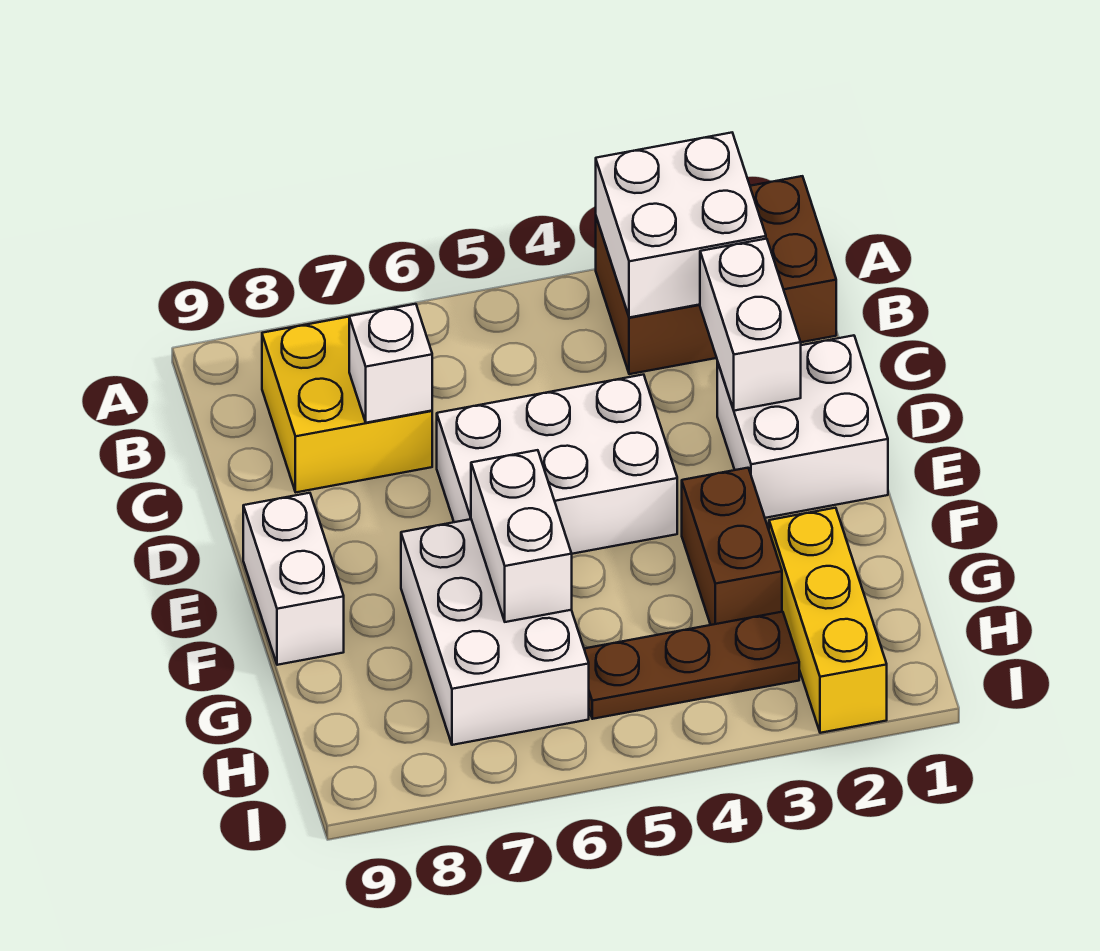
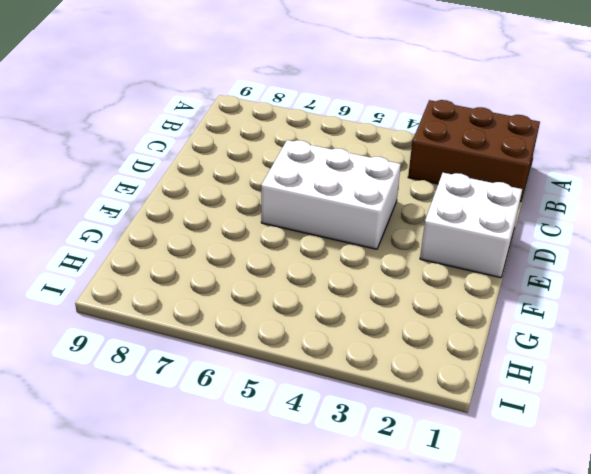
none -> yellow 2x2 brick [262,317,432,492]
none -> white 1x2 brick [243,493,344,665]
none -> brown 1x2 brick [682,468,782,625]

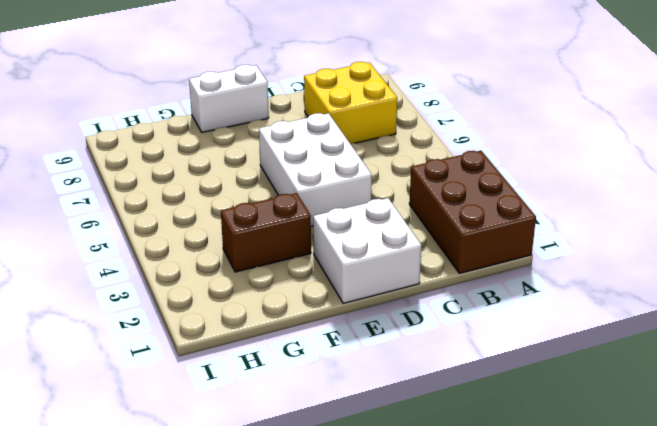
none -> white 2x3 brick [401,519,589,745]
none -> yellow 1x3 brick [769,508,887,733]
none -> brown 1x3 plate [584,612,799,719]

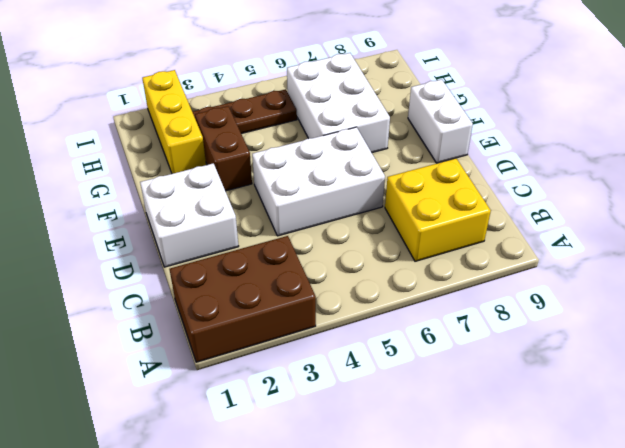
none -> white 2x2 brick [596,133,766,318]
none -> white 1x2 brick [700,239,801,411]
none -> white 1x1 brick [349,304,432,423]

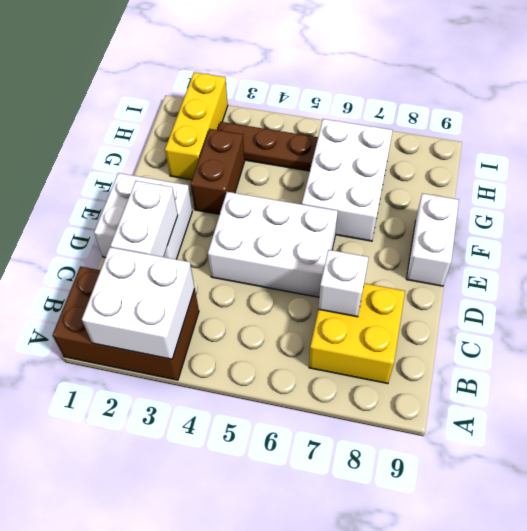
none -> white 1x2 brick [471,450,572,622]

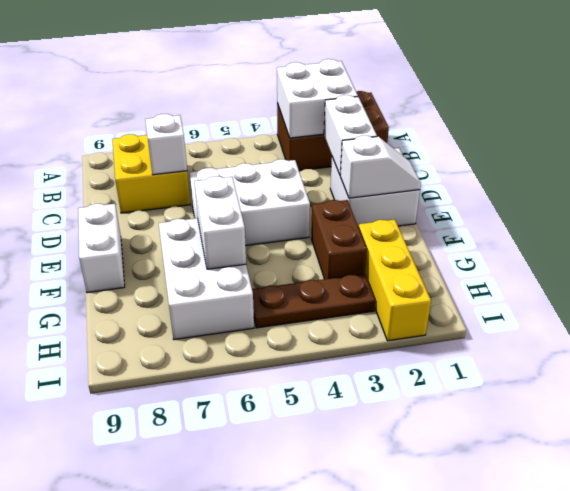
white 1x2 slope [340,136,421,198] -> none

